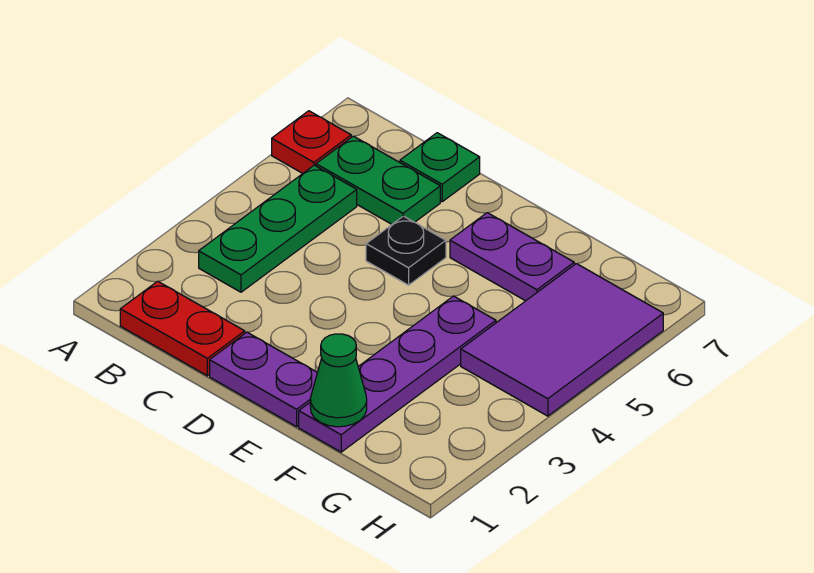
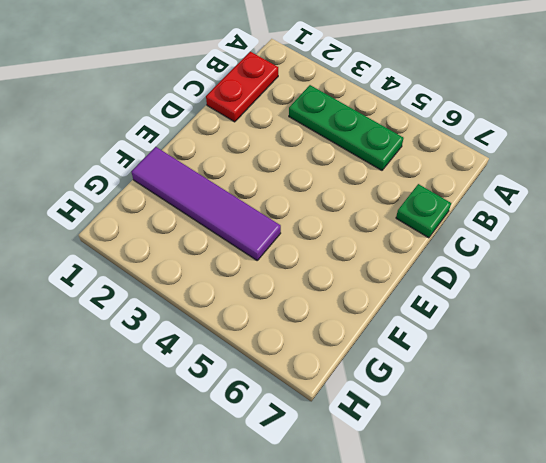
purple 1x4 tile [131,147,281,260] -> purple 1x4 plate [299,296,496,452]
none -> red 1x1 plate [272,111,351,174]
none -> green 1x2 plate [316,136,440,224]

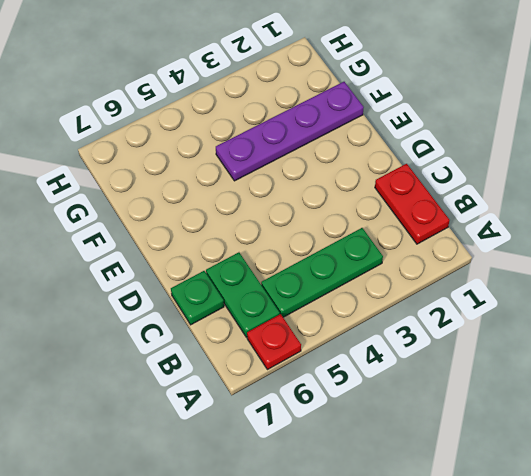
none -> purple 1x2 plate [210,332,317,427]
none -> black 1x1 plate [366,216,446,285]

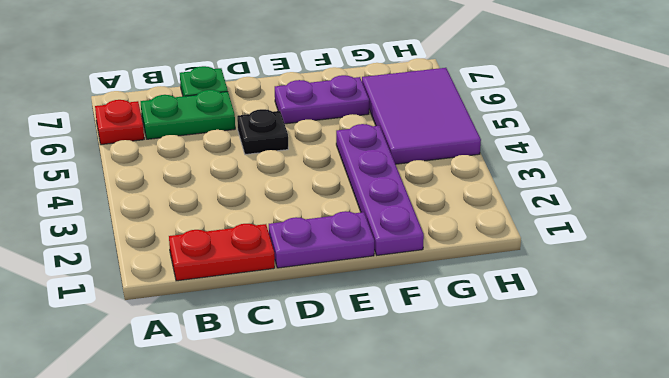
none -> green 1x3 plate [199,165,357,292]
none -> green 1x1 cone [310,334,367,427]

